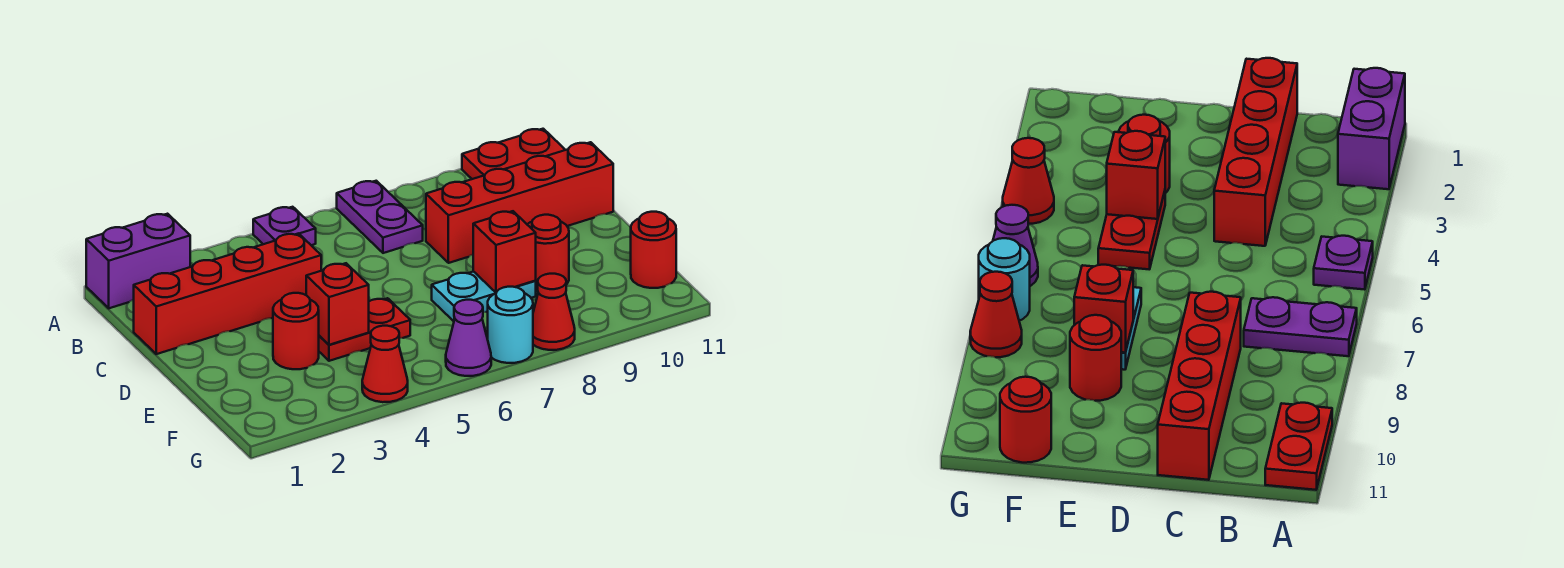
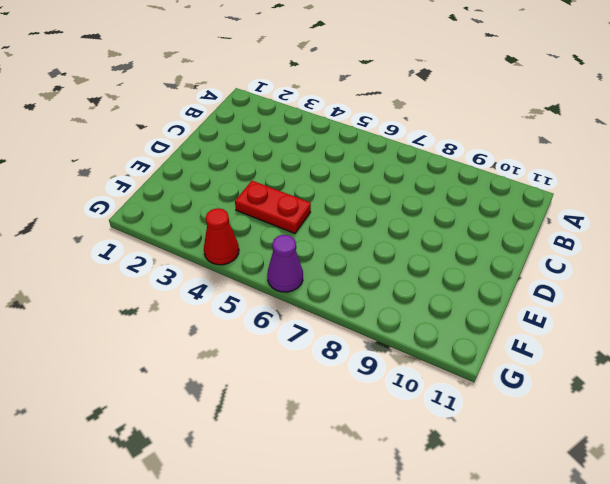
none -> purple 1x2 brick [86,214,190,308]
none -> purple 1x1 plate [253,207,316,245]
none -> purple 1x2 plate [337,181,423,253]

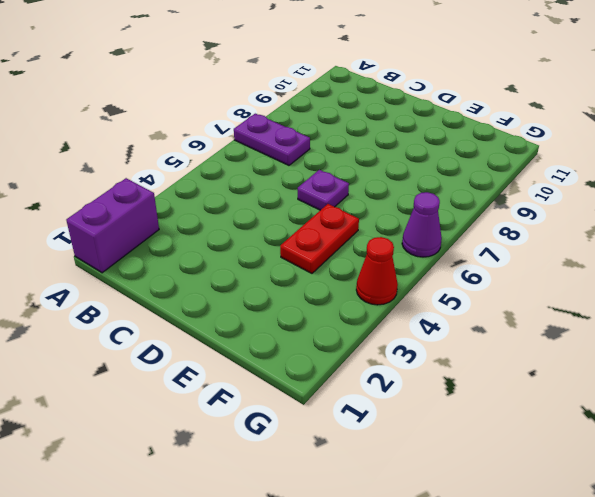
purple 1x1 plate [298,170,349,210] -> purple 1x1 plate moved to [253,207,316,245]
none -> red 1x2 plate [462,129,565,179]
none -> red 1x4 brick [134,233,321,354]
none -> red 1x4 brick [426,142,613,263]

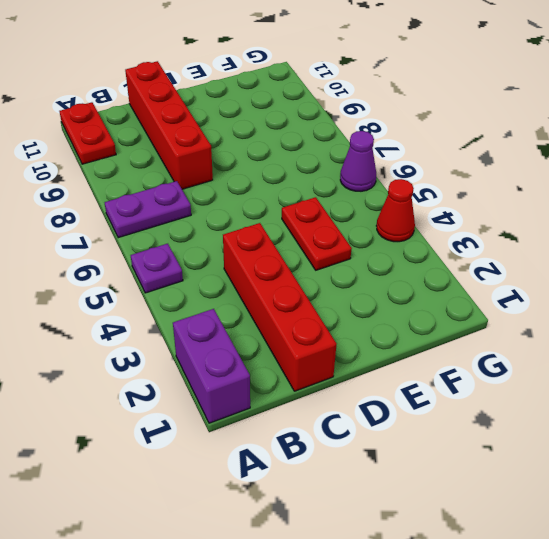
none -> red 1x1 round brick [273,293,319,369]
none -> cyan 1x2 plate [432,272,536,321]
none -> red 1x1 round brick [527,215,569,290]

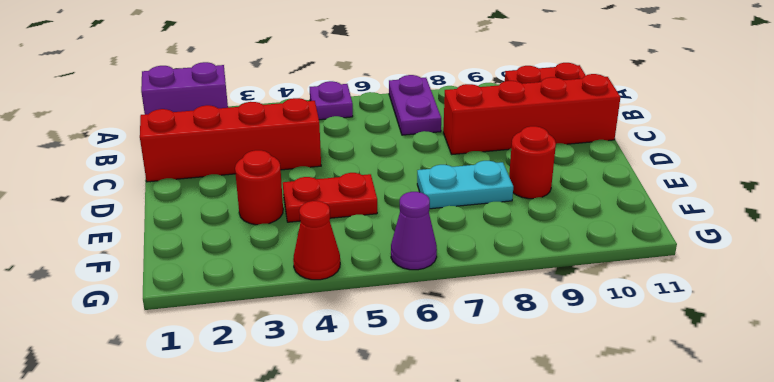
none -> red 1x1 round brick [631,212,676,288]
none -> cyan 1x1 round brick [488,287,533,363]
none -> red 1x1 cone [533,274,575,350]

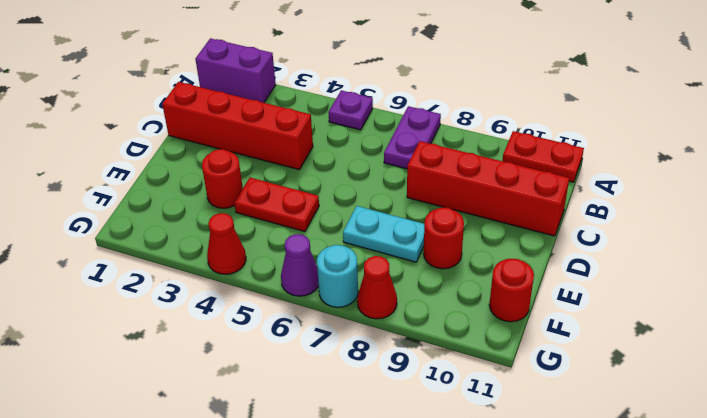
none -> red 1x1 brick [306,263,369,345]
none -> red 1x1 brick [473,211,536,293]

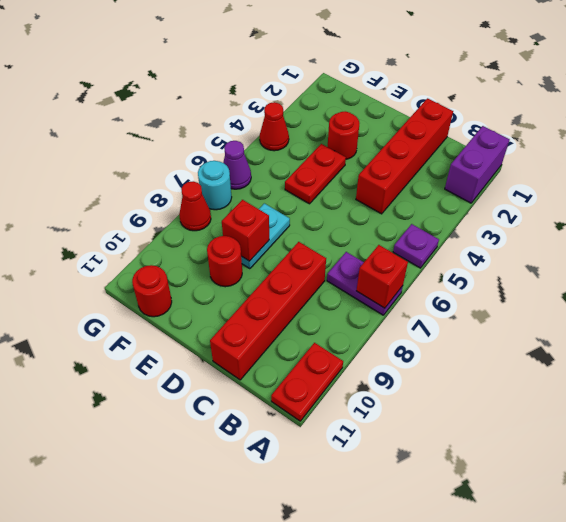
red 1x1 brick [357,245,408,308] -> red 1x1 brick moved to [306,263,369,345]

